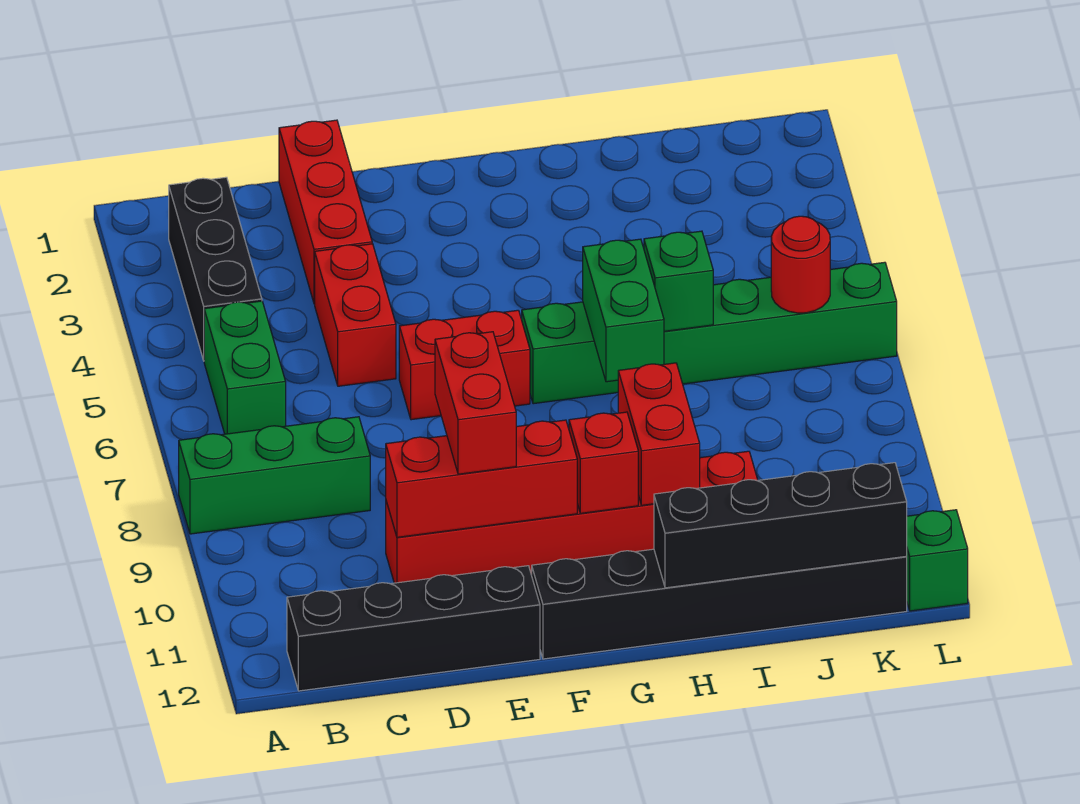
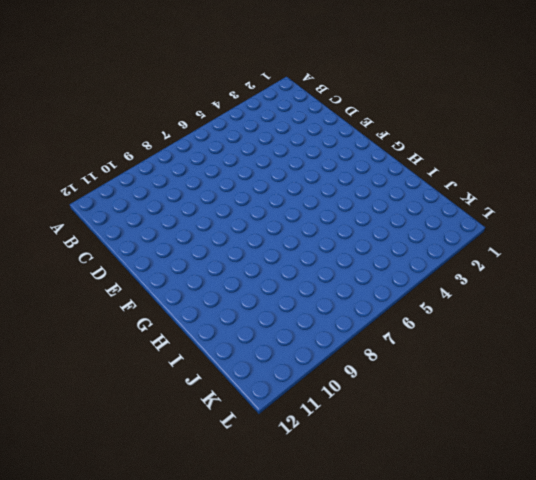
none -> green 1x3 brick [179,417,370,534]
none -> black 1x3 brick [169,177,262,360]
none -> green 1x2 brick [204,301,286,434]

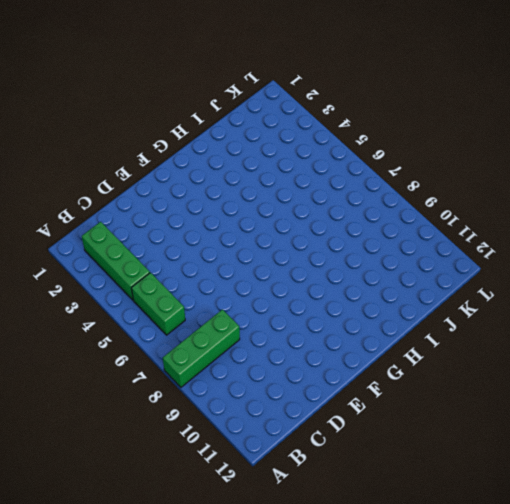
green 1x3 brick [82,222,150,300] -> black 1x3 brick [169,177,262,360]
none -> black 1x4 brick [287,566,540,691]
none -> red 1x3 brick [279,120,372,304]
none -> red 1x2 brick [315,244,396,386]

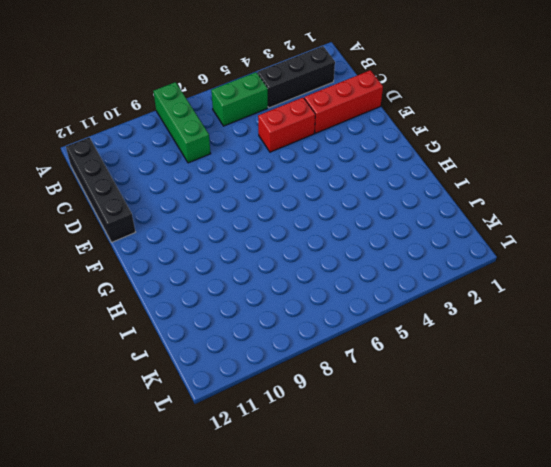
none -> red 1x6 brick [386,451,758,583]
none -> red 1x2 brick [399,310,530,420]
none -> black 1x6 brick [532,549,907,659]

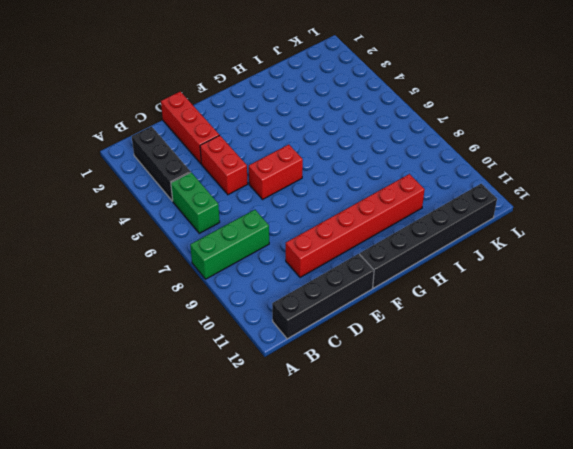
none -> green 1x6 brick [522,262,897,404]
none -> green 1x1 brick [907,510,968,611]
none -> red 1x3 brick [386,420,577,537]

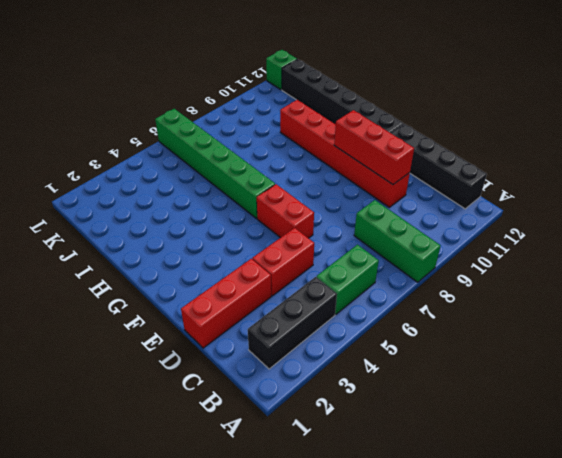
none -> red 1x1 brick [569,412,638,513]
none -> green 1x2 brick [583,239,664,382]
none -> red 1x2 brick [618,363,700,505]

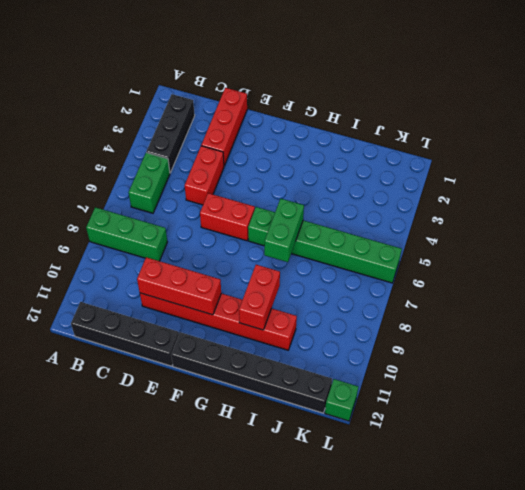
none -> red 1x1 brick [569,412,638,513]
none -> black 1x4 brick [654,463,907,588]
none -> green 1x1 brick [644,231,713,331]

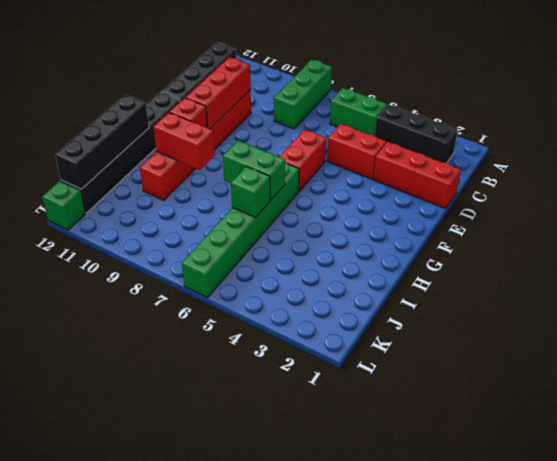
none -> red 1x1 round brick [771,216,830,313]
none -> red 1x2 brick [435,332,516,474]

